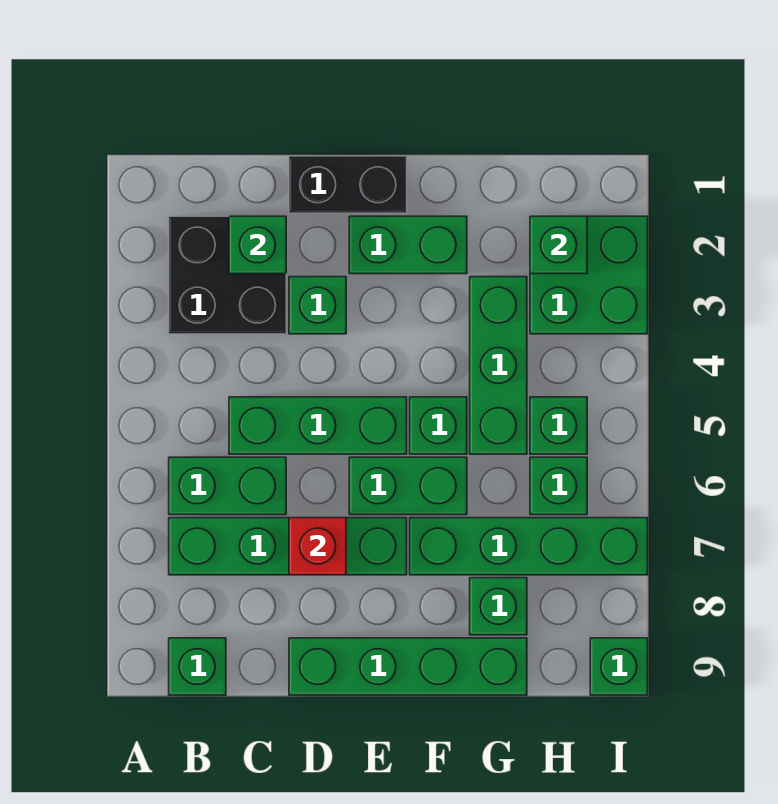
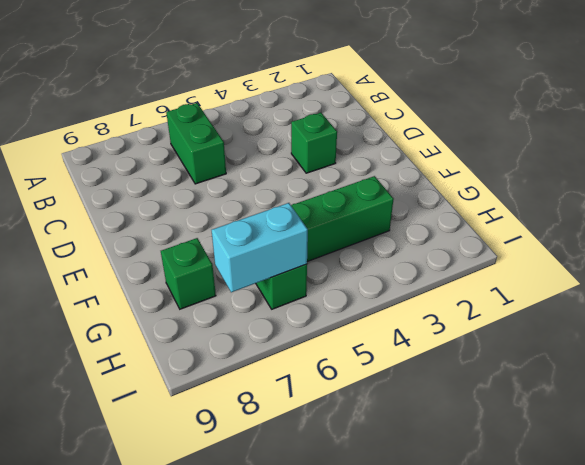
cyan 1x2 brick [212,203,308,292] -> none
none -> black 2x2 brick [169,216,286,334]
none -> green 1x4 brick [169,518,407,575]
none -> green 1x1 brick [169,638,226,695]

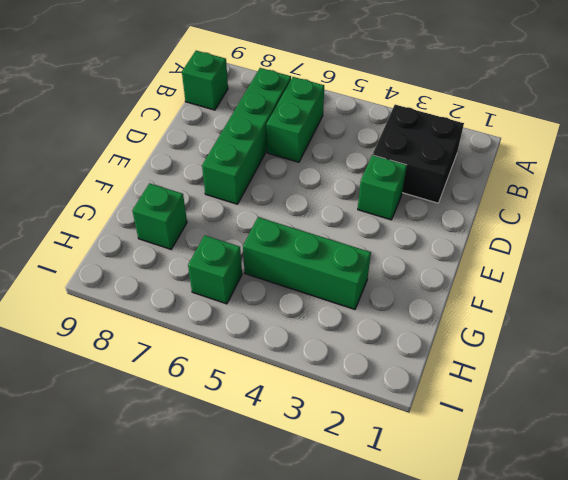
none -> green 1x3 brick [229,397,407,454]
none -> black 1x2 brick [289,156,407,213]
none -> green 1x4 brick [289,638,527,695]

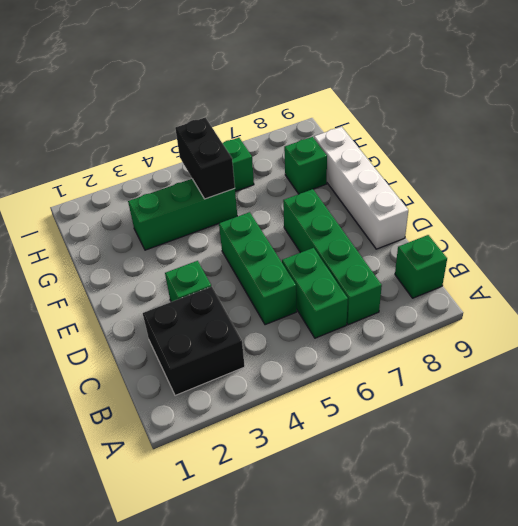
white 1x4 brick [314,127,408,249] -> green 1x4 brick [289,638,527,695]
black 1x2 brick [175,118,235,199] -> black 1x2 brick moved to [289,156,407,213]
none -> green 1x2 brick [349,216,467,274]
none -> green 1x2 brick [349,457,467,515]
none -> green 1x1 brick [410,397,467,454]

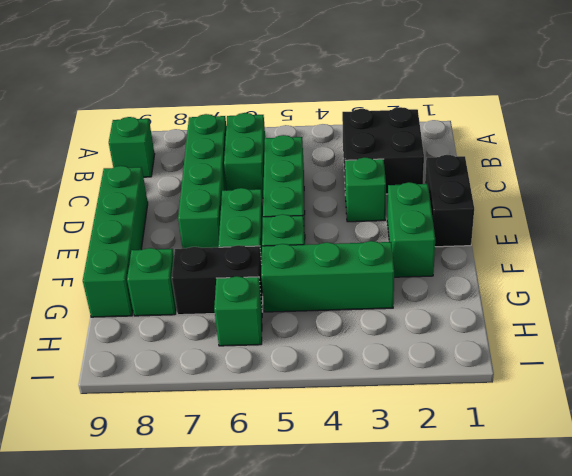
black 1x2 brick [172,245,263,315] -> green 1x4 brick [410,518,648,575]
none -> green 2x2 brick [530,216,648,334]
none -> green 1x1 brick [530,397,587,454]
none -> green 1x1 brick [590,638,648,695]

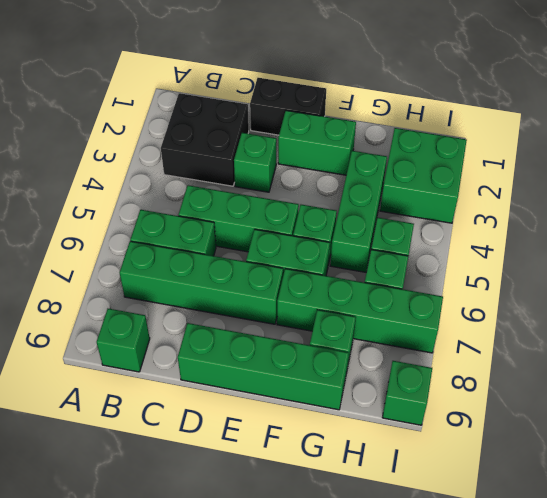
none -> green 1x1 brick [229,216,286,274]
none -> red 1x1 brick [289,518,346,575]
none -> green 1x1 brick [530,216,587,274]

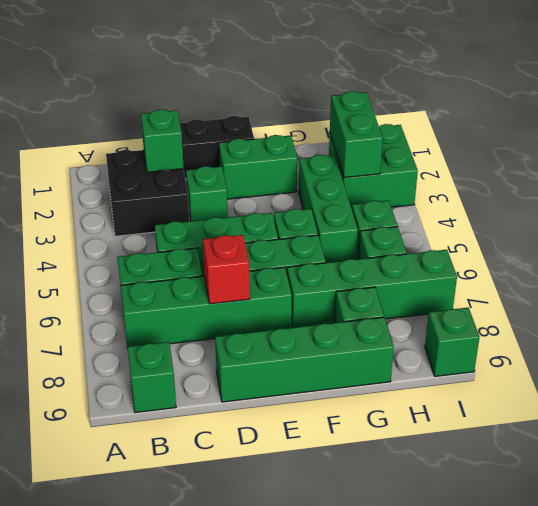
green 1x2 brick [330,91,383,178] -> green 1x1 brick [530,216,587,274]

